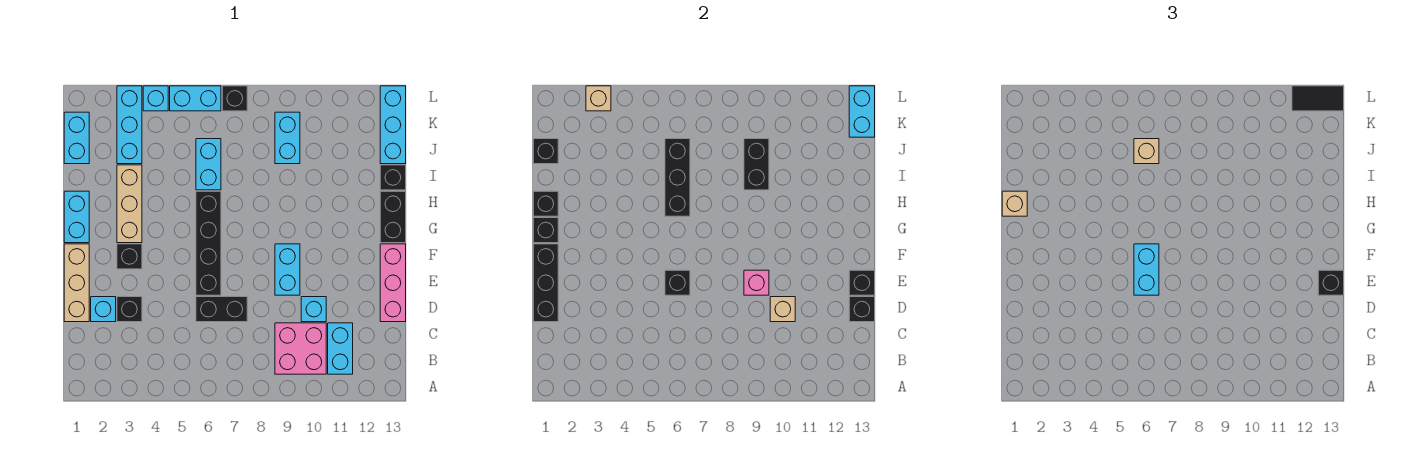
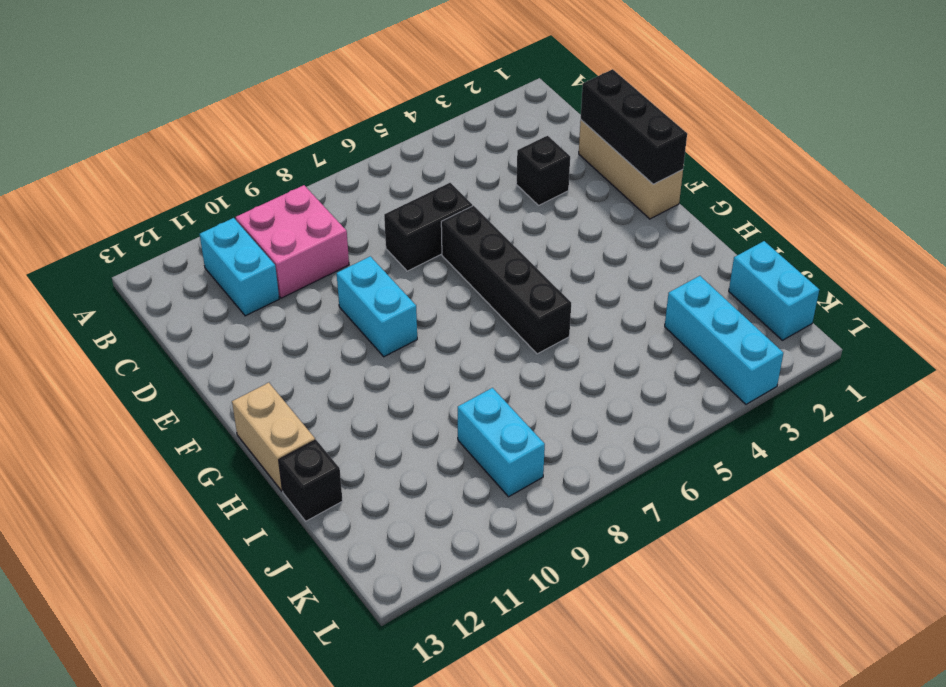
tan 1x2 brick [232,383,315,491] -> black 1x2 brick [380,191,406,243]
none -> cyan 1x1 brick [91,297,116,322]
none -> cyan 1x1 brick [301,297,326,322]
none -> pink 1x3 brick [380,244,406,322]
none -> black 1x1 brick [117,244,142,269]

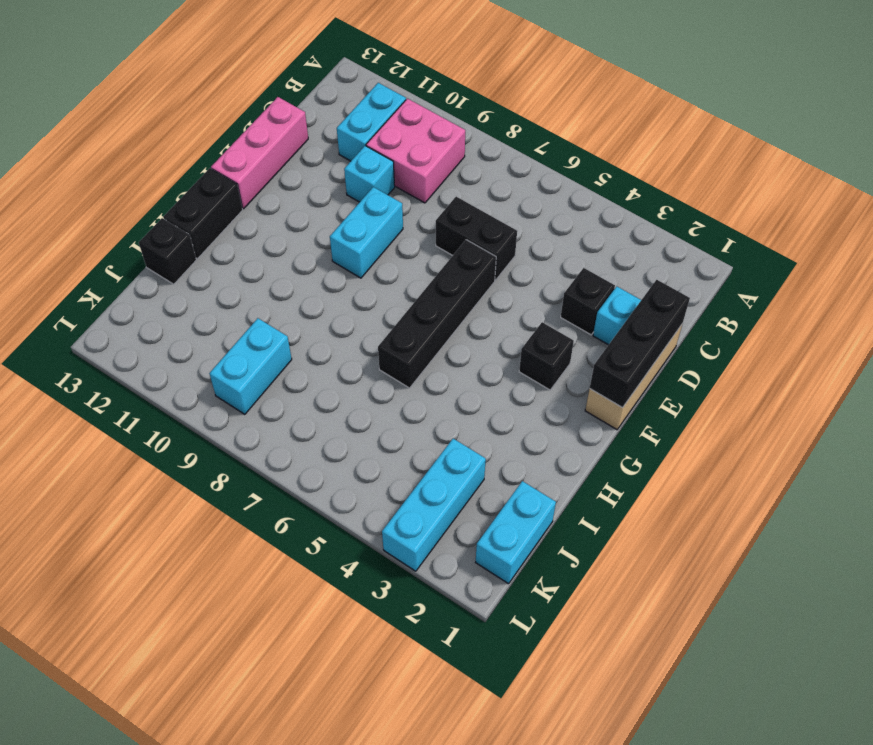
none -> cyan 1x2 brick [64,191,89,243]
none -> tan 1x3 brick [117,165,142,243]
none -> cyan 1x2 brick [196,139,221,190]
none -> cyan 1x3 brick [380,86,406,164]

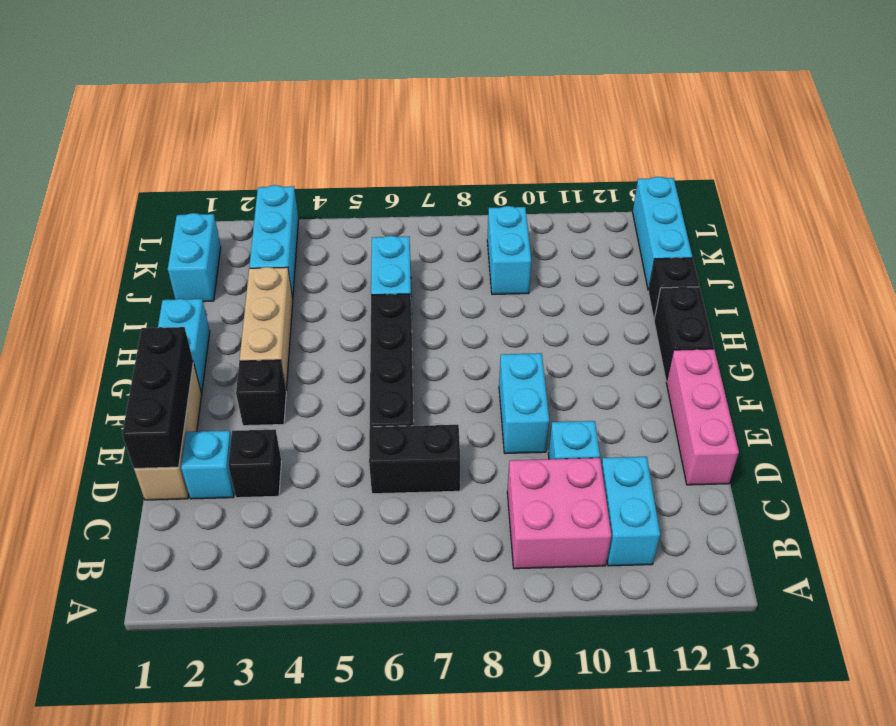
none -> cyan 1x1 brick [143,86,168,111]
none -> cyan 1x2 brick [170,86,221,111]
none -> black 1x1 brick [222,86,247,111]
none -> tan 1x1 brick [770,297,795,322]

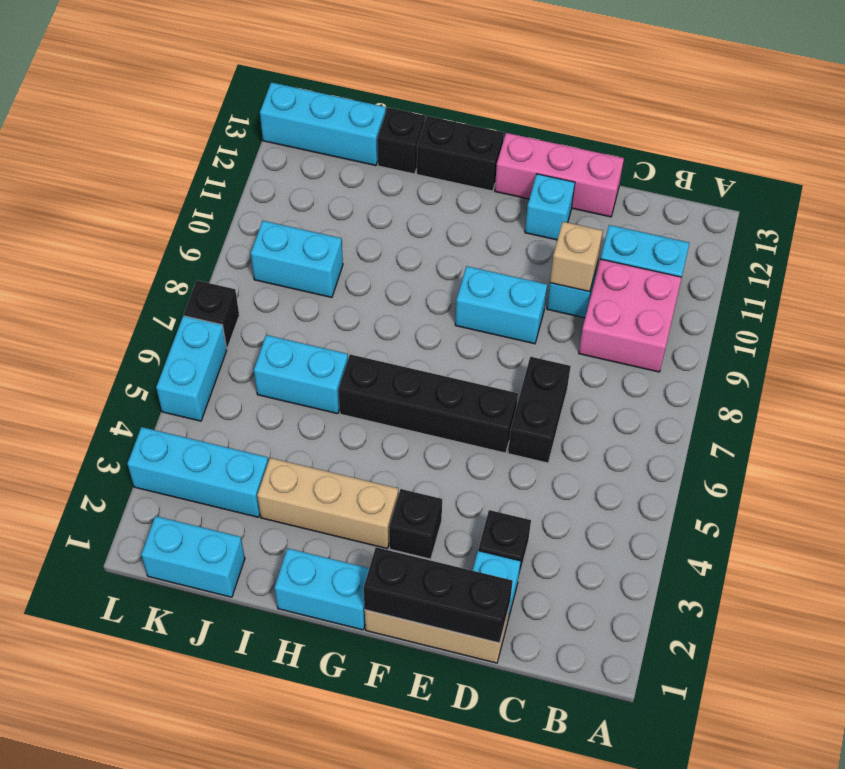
cyan 1x1 brick [525,174,575,240] -> cyan 1x1 brick moved to [143,86,168,111]
none -> black 1x1 brick [849,297,875,322]
none -> black 1x1 brick [665,270,690,295]
none -> pink 1x1 brick [744,270,769,295]
none -> black 1x1 brick [849,270,875,295]

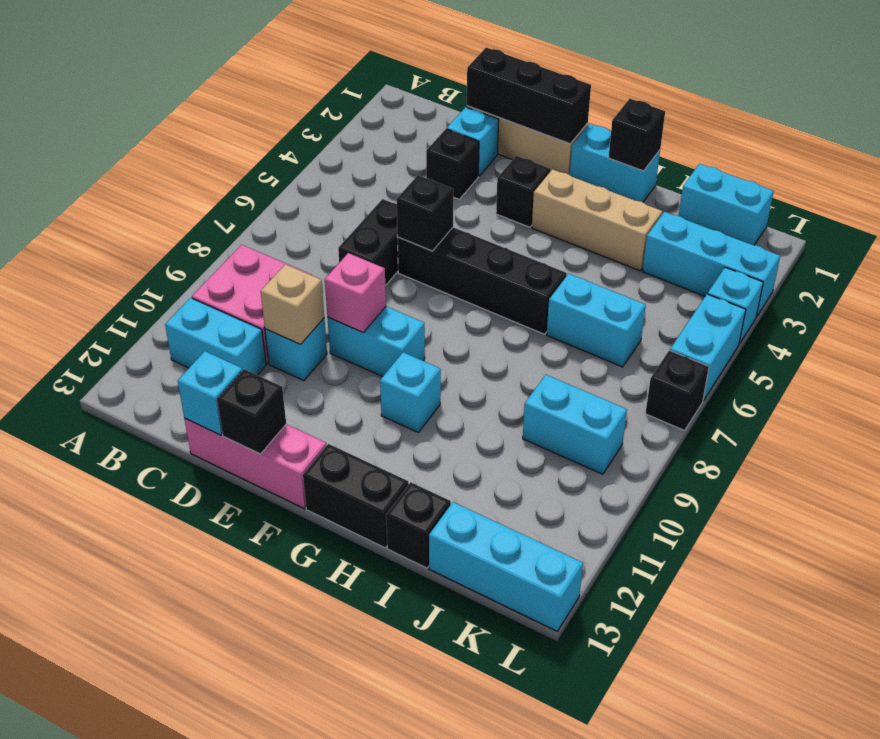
cyan 1x1 brick [178,351,243,435] -> black 1x1 brick [849,297,875,322]
cyan 1x1 brick [380,352,441,432] -> none
none -> black 1x1 brick [533,218,558,243]
none -> black 1x3 brick [665,139,690,216]
none -> black 1x2 brick [744,139,769,190]
none -> black 1x1 brick [533,139,558,164]

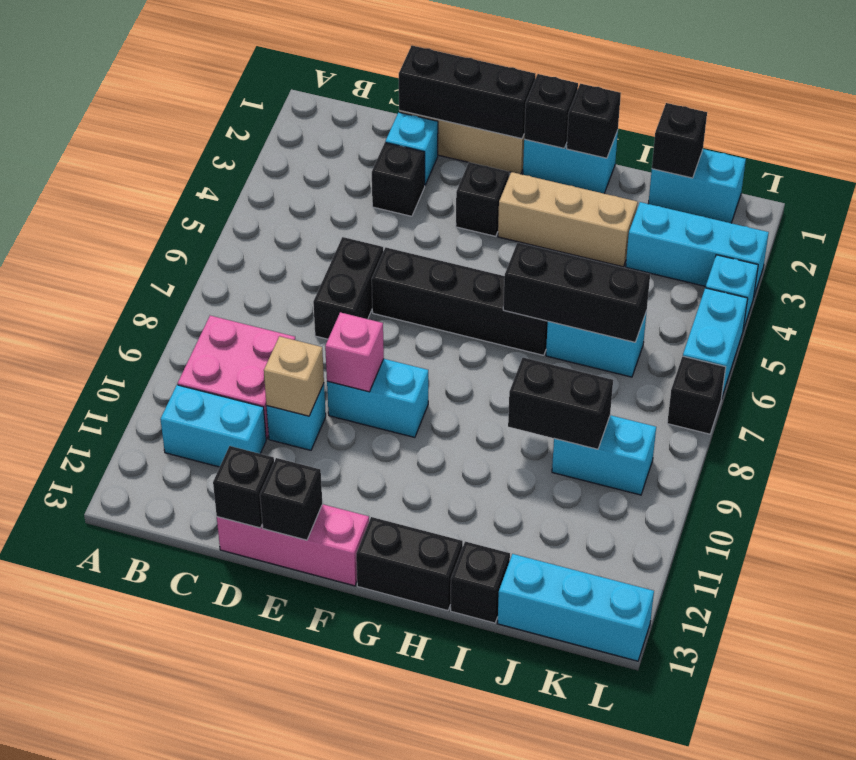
none -> black 1x1 brick [665,270,690,295]
none -> cyan 1x2 brick [849,86,875,137]
none -> tan 1x1 brick [586,86,611,111]
none -> cyan 1x2 brick [1134,244,1159,295]

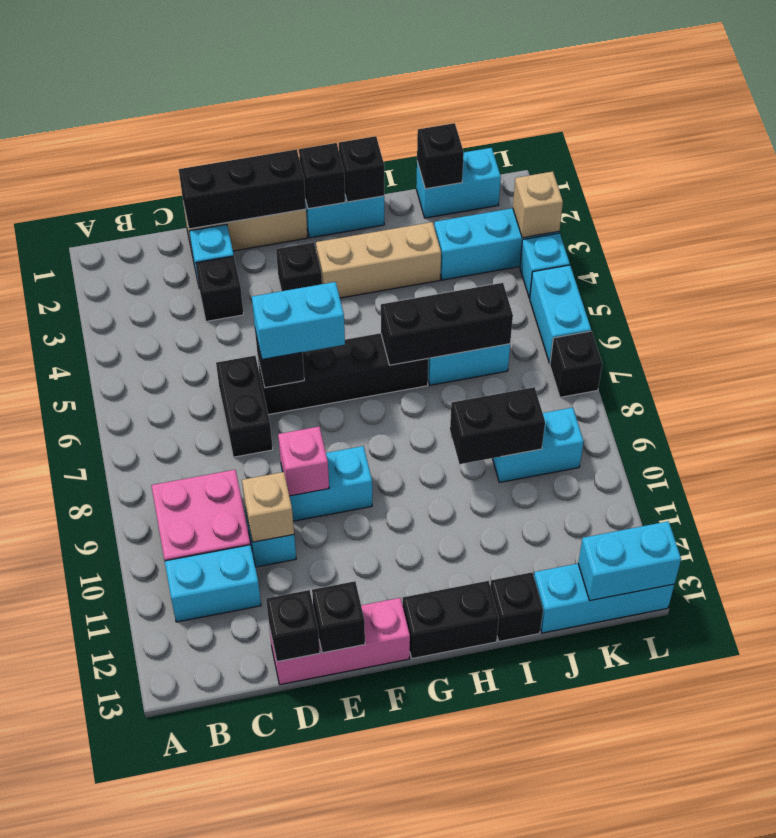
none -> black 1x1 brick [1318,270,1344,295]
none -> tan 1x1 brick [1002,191,1027,216]
none -> tan 1x1 brick [1134,139,1159,164]
none -> black 1x2 tile [1292,86,1344,111]

